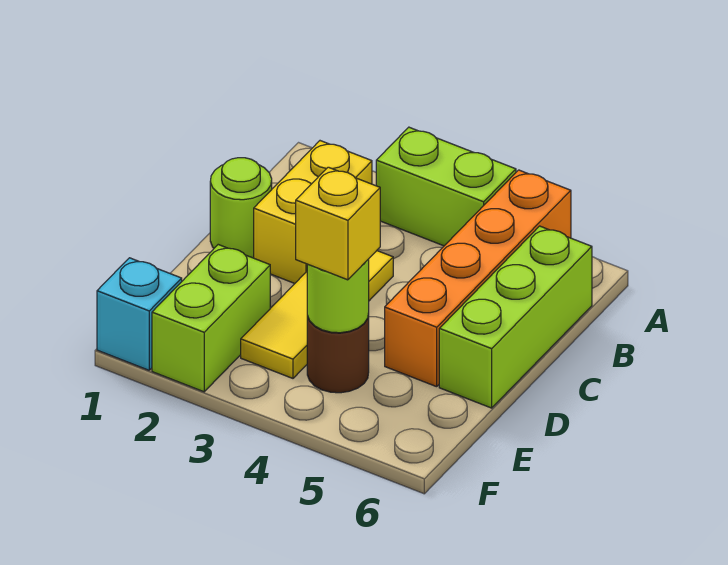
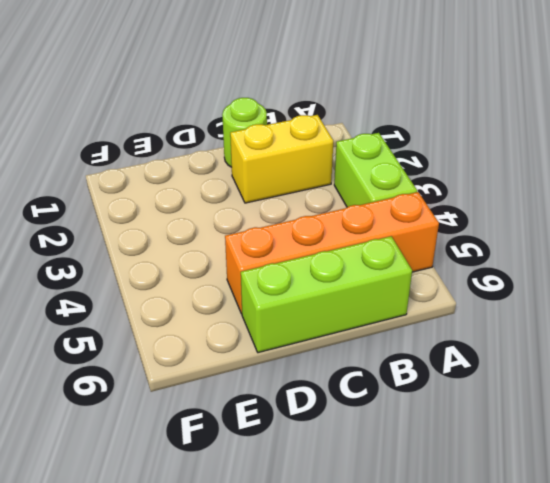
none -> yellow 1x3 tile [241,251,393,378]
none -> lime 1x2 brick [152,245,270,392]

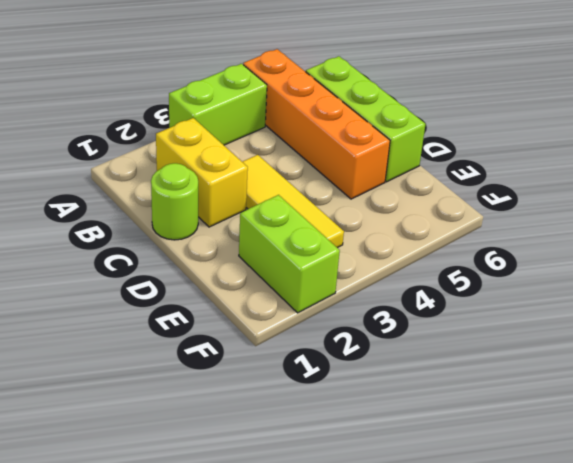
none -> brown 1x1 round brick [307,314,369,393]
none -> cyan 1x1 brick [97,258,182,370]

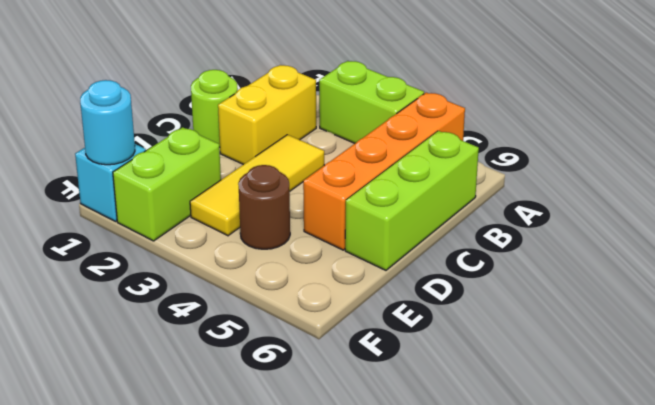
cyan 1x1 round brick [80,80,135,165] -> none
none -> lime 1x1 round brick [307,259,369,333]
none -> yellow 1x1 brick [296,167,380,280]

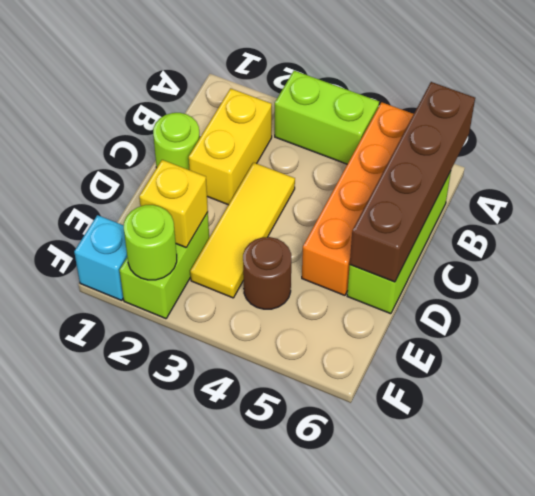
brown 1x4 brick [350,82,475,282] -> none
yellow 1x1 brick [139,160,208,247] -> yellow 1x1 brick moved to [296,167,380,280]
lime 1x1 round brick [124,205,177,280] -> lime 1x1 round brick moved to [307,259,369,333]

